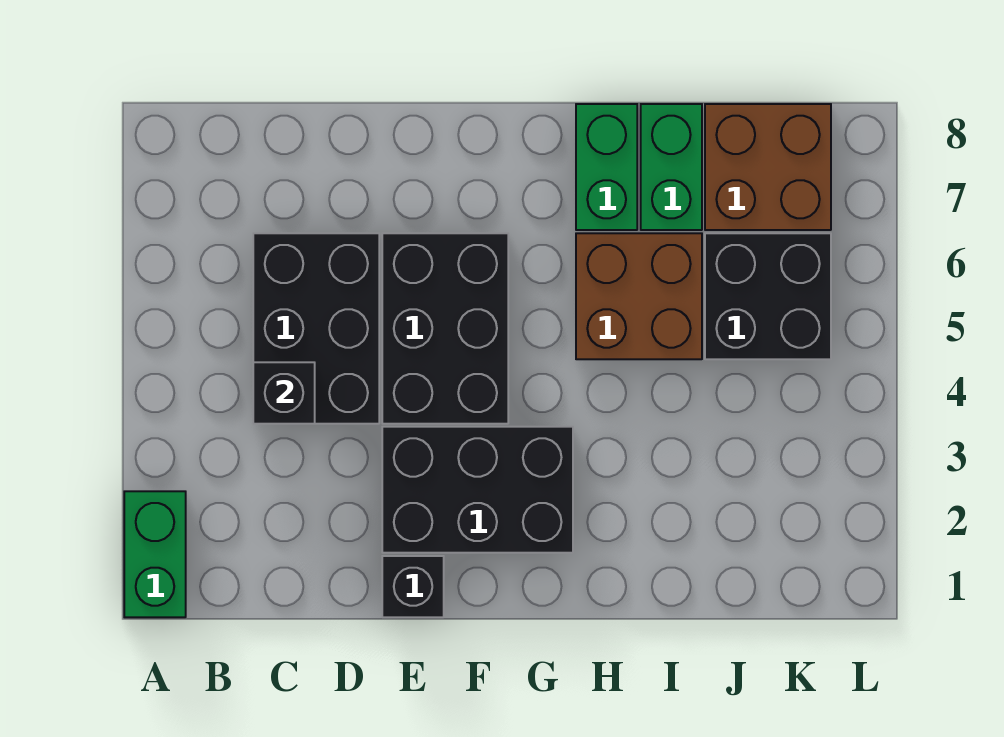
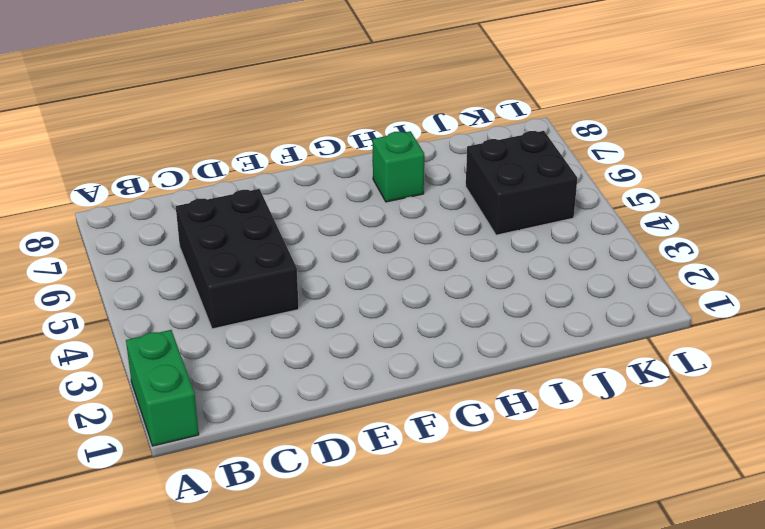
green 1x1 brick [372,131,424,202] -> green 1x2 brick [576,104,637,230]
none -> black 1x1 brick [382,556,444,617]
none -> black 2x3 brick [382,427,573,553]

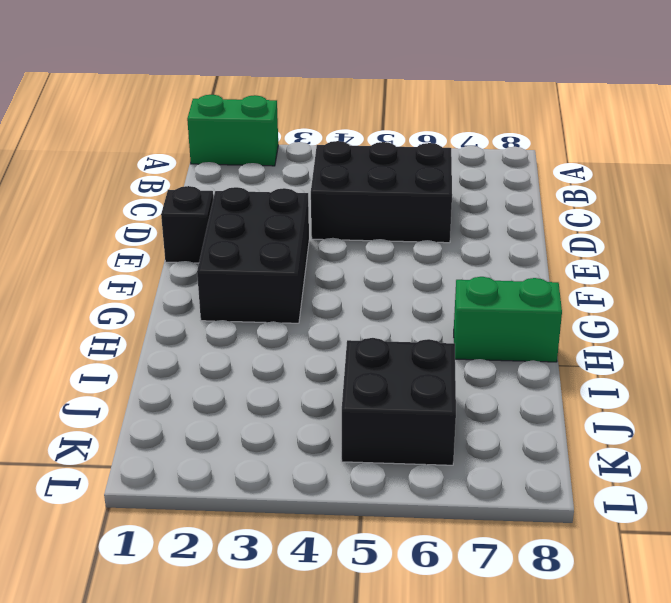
none -> black 2x3 brick [382,233,508,424]
none -> brown 2x2 brick [576,233,702,359]

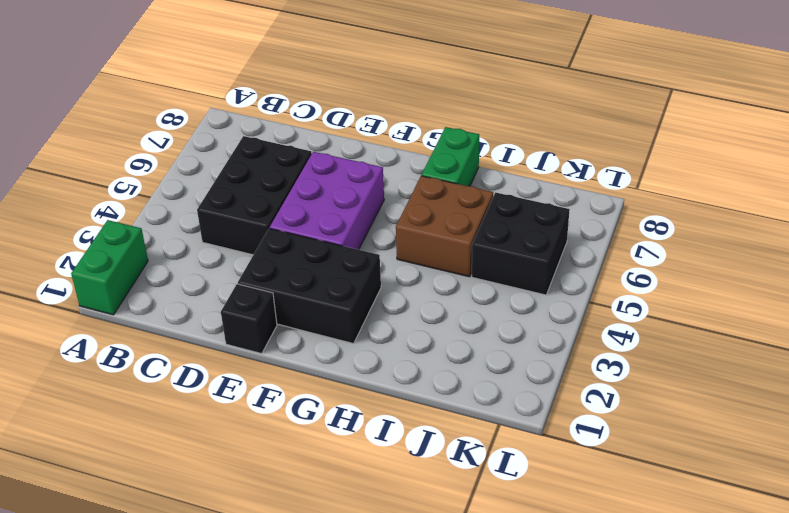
purple 2x3 brick [270,152,384,249] -> black 2x3 brick [382,233,508,424]
none -> green 1x2 brick [641,104,702,230]
none -> brown 2x2 brick [705,104,831,230]

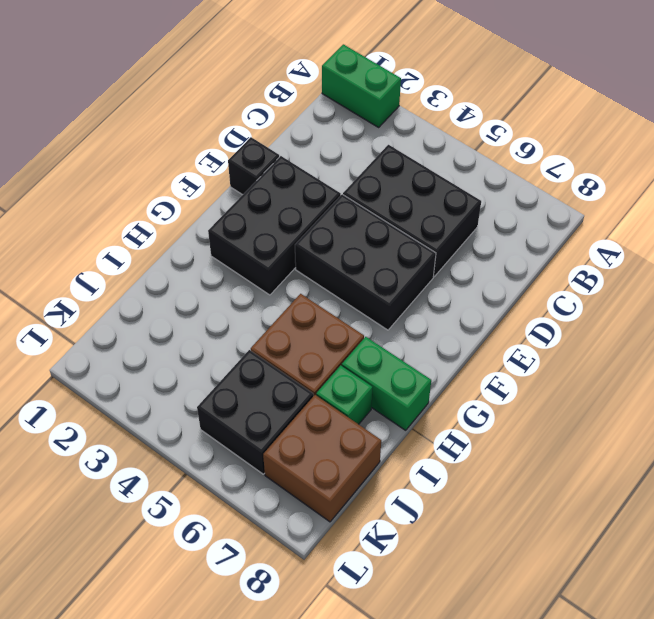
green 1x1 brick [316,365,373,424] -> green 1x2 brick [641,104,702,230]
none -> black 1x1 brick [253,362,315,424]

